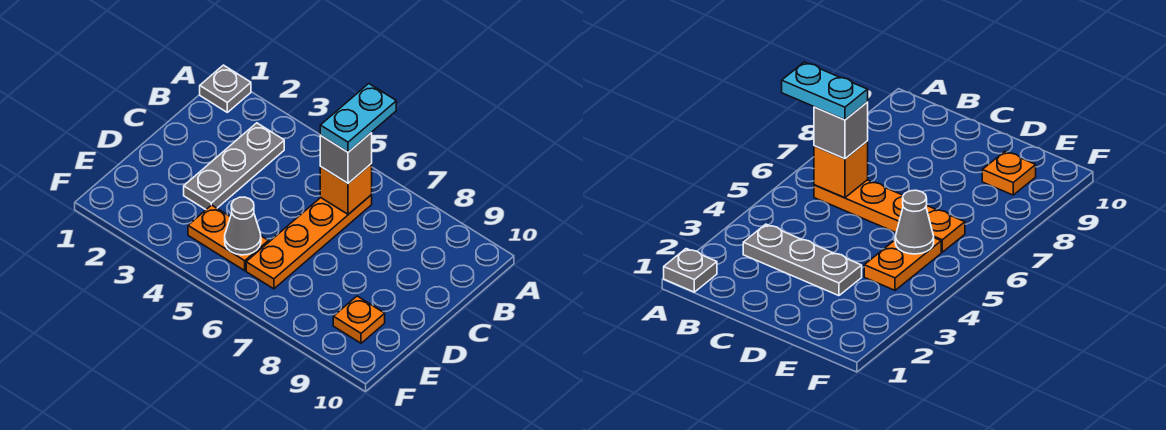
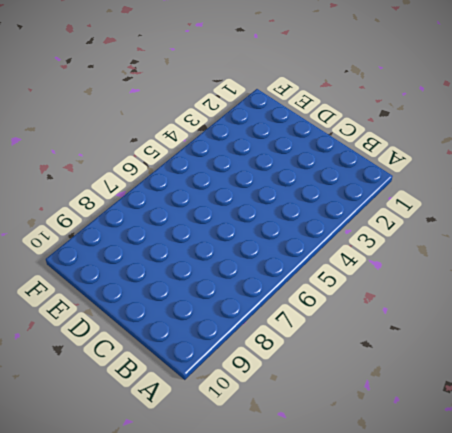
none -> grey 1x1 plate [200,65,251,112]
none -> grey 1x3 plate [184,123,284,209]

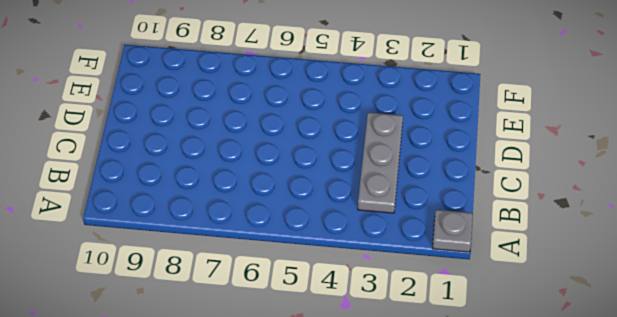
none -> orange 1x4 plate [246,195,372,289]
none -> orange 1x2 plate [188,205,268,271]

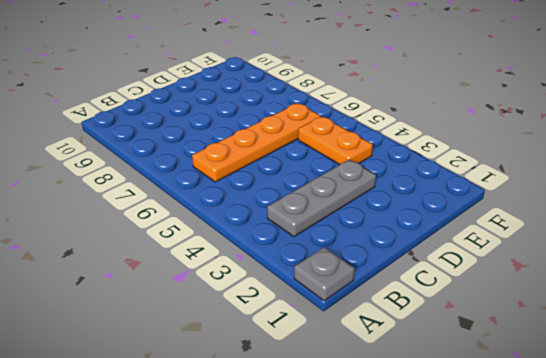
none -> orange 1x1 plate [333,296,385,343]
none -> orange 1x1 brick [320,164,372,214]

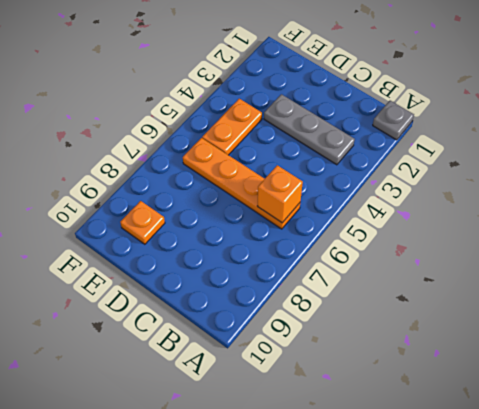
none -> grey 1x1 cone [225,197,261,255]
none -> grey 1x1 brick [320,133,372,183]

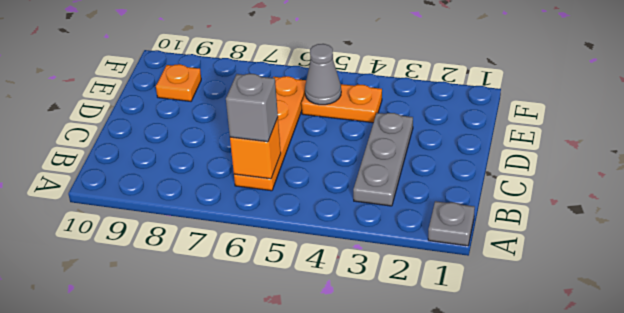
none -> cyan 1x2 plate [320,84,396,152]

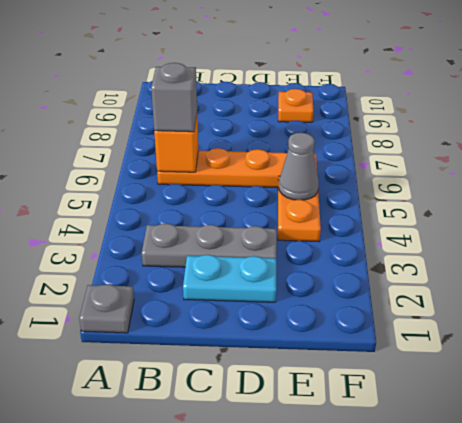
cyan 1x2 plate [183,255,276,302] -> cyan 1x2 plate moved to [320,84,396,152]

